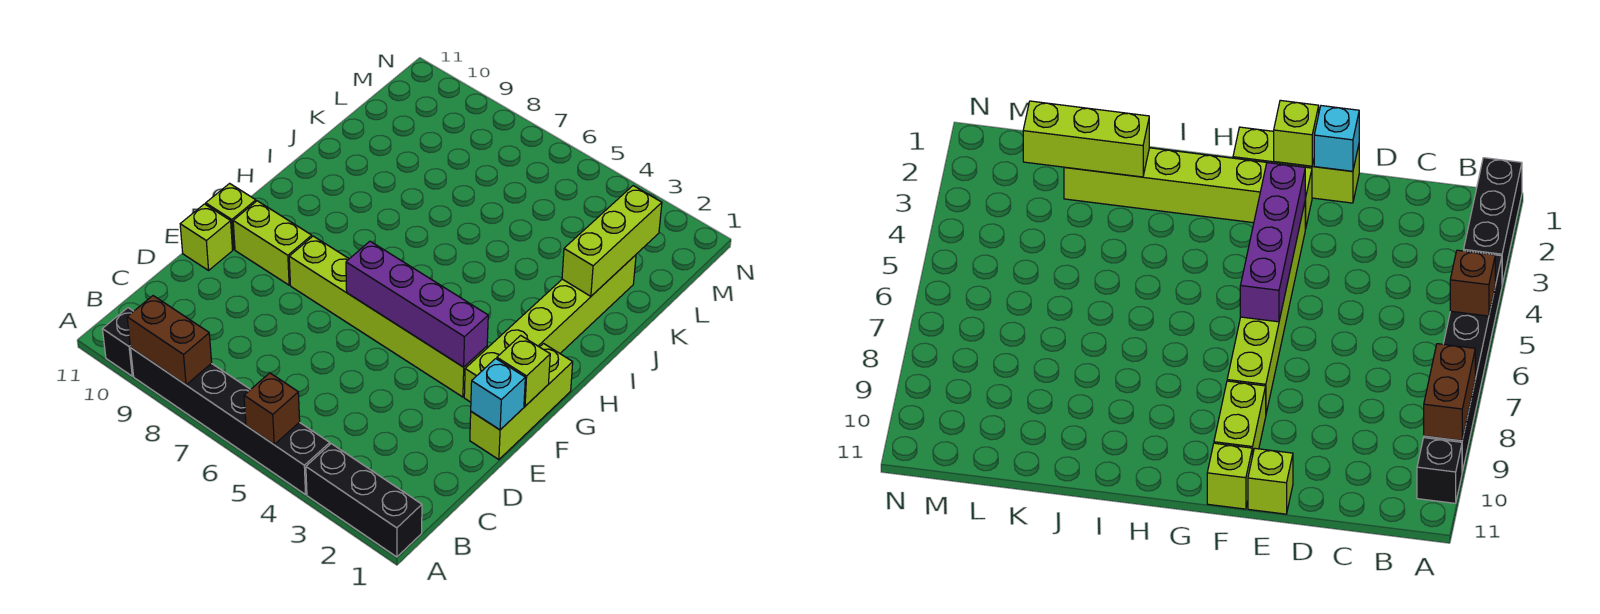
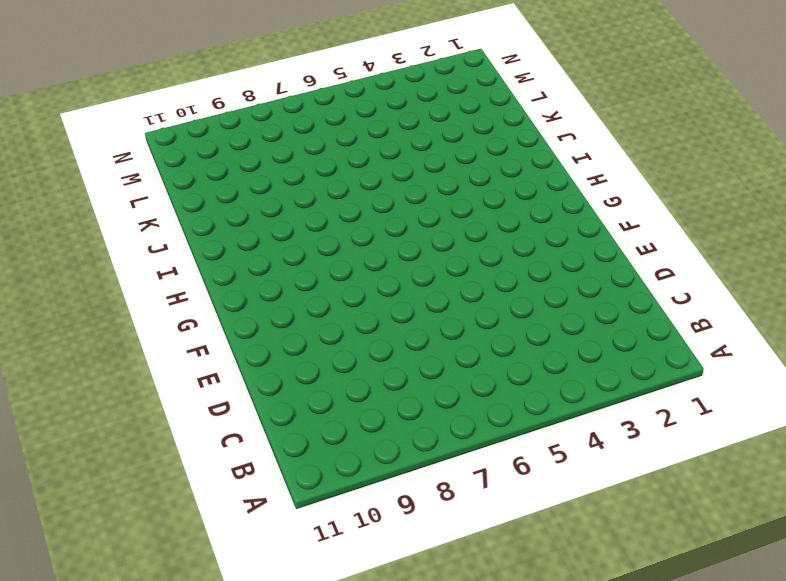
none -> black 1x3 brick [306,444,422,557]
none -> black 1x6 brick [131,348,330,495]
none -> black 1x1 brick [103,308,134,376]

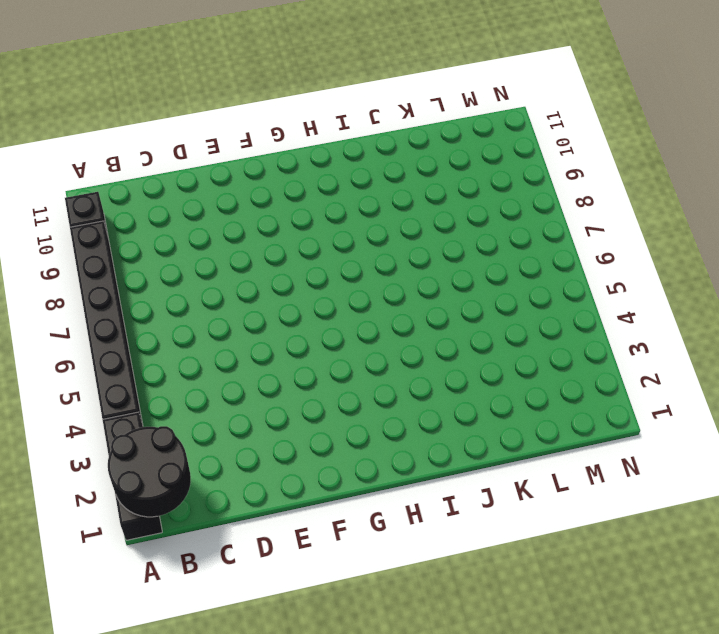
black 2x2 round brick [108,426,191,517] -> none
none -> lime 1x3 brick [470,344,573,460]
none -> lime 1x1 brick [180,204,233,270]
none -> lime 1x6 brick [464,255,636,402]

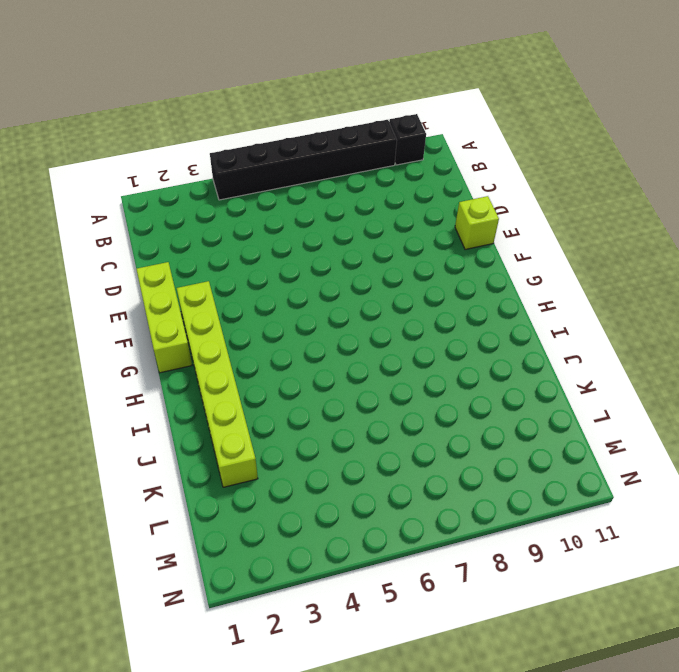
none -> black 1x3 brick [306,444,422,557]
none -> lime 1x6 brick [289,236,487,397]
none -> lime 1x2 brick [233,201,312,285]

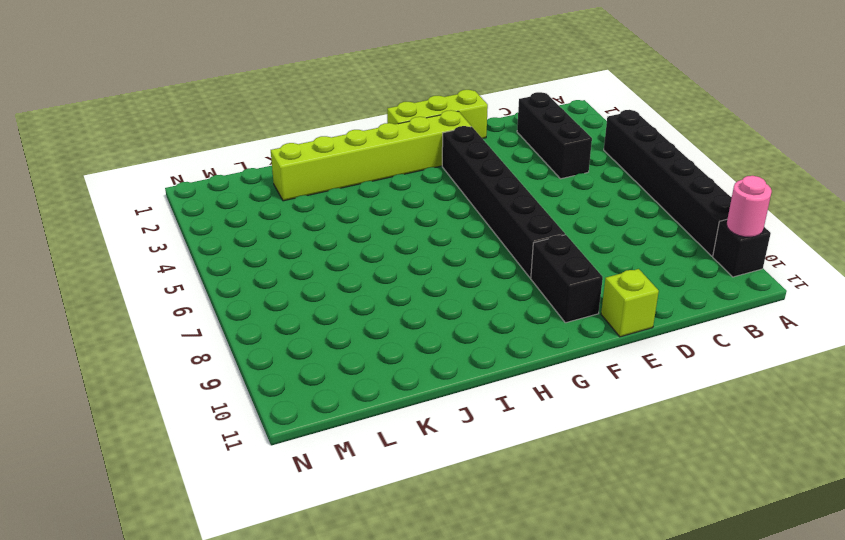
pink 1x1 round brick [727,176,772,237] -> none
black 1x3 brick [517,92,592,179] -> black 1x3 brick moved to [306,444,422,557]
black 1x6 brick [442,126,565,278] -> lime 1x6 brick [289,236,487,397]
black 1x2 brick [531,235,603,323] -> lime 1x2 brick [233,201,312,285]
none -> lime 1x1 brick [206,183,256,249]
none -> brown 1x1 brick [244,373,300,444]
none -> brown 1x2 brick [127,296,212,385]

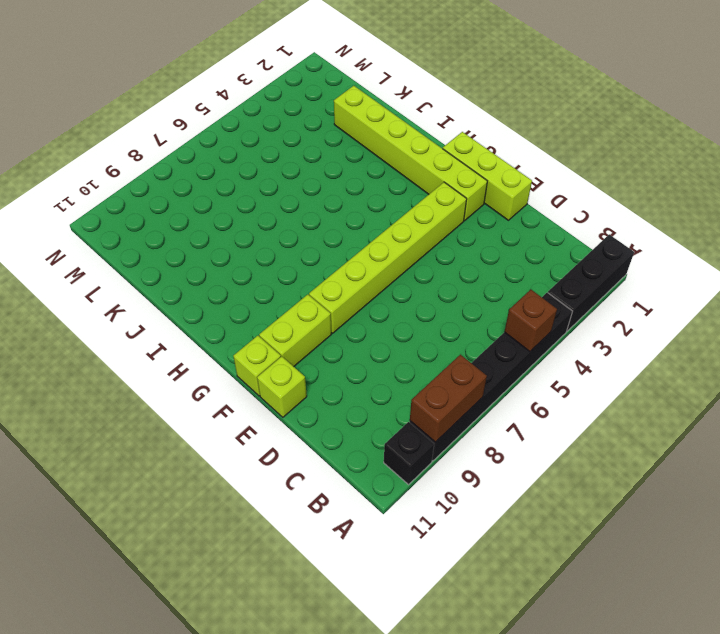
none -> cyan 1x1 brick [471,359,525,430]
none -> lime 1x1 brick [497,335,550,406]
none -> purple 1x4 brick [346,241,488,367]

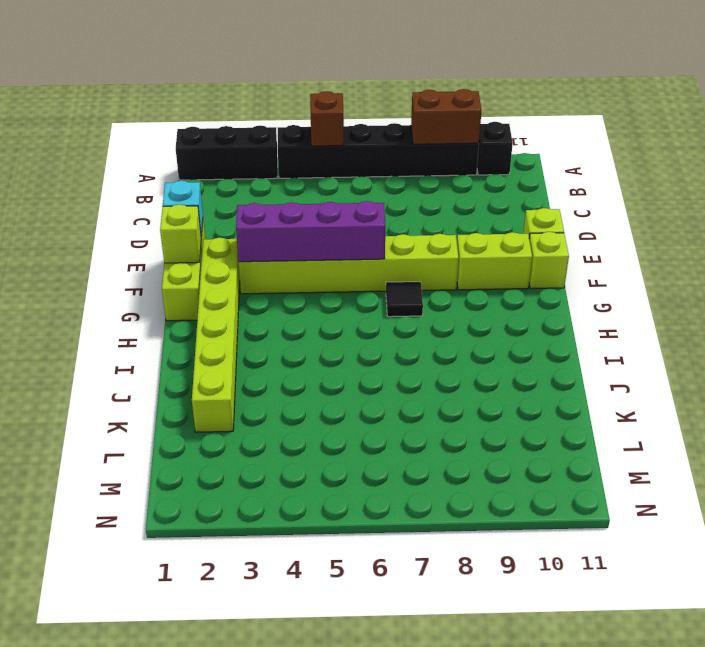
black 1x1 tile [386,282,423,317] -> none
none -> lime 1x3 brick [562,186,662,296]

